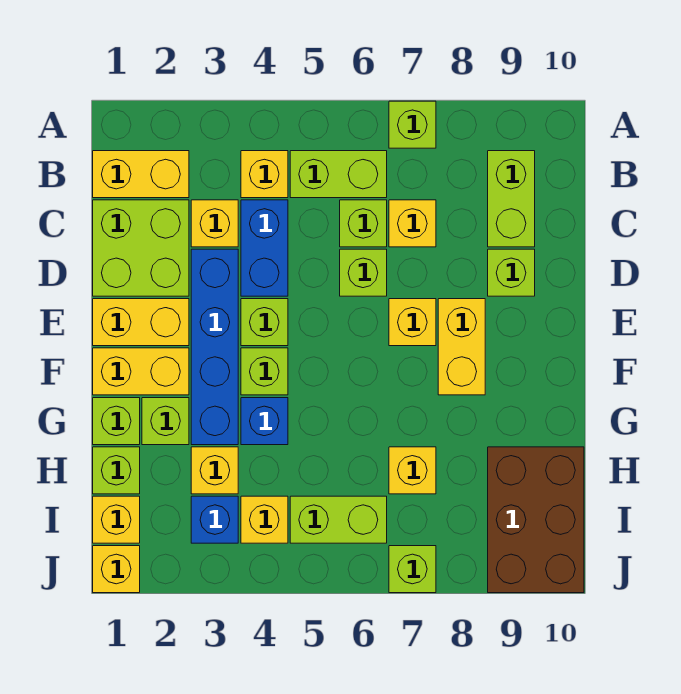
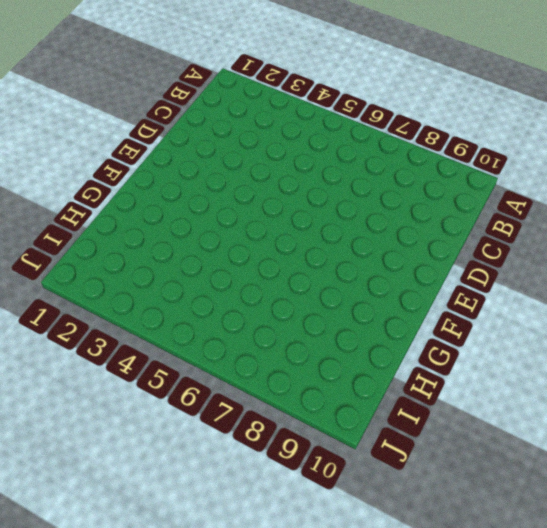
none -> lime 1x1 brick [389,101,436,148]
none -> yellow 1x2 brick [93,151,189,198]
none -> yellow 1x1 brick [241,151,288,198]
none -> lime 1x2 brick [290,151,387,198]

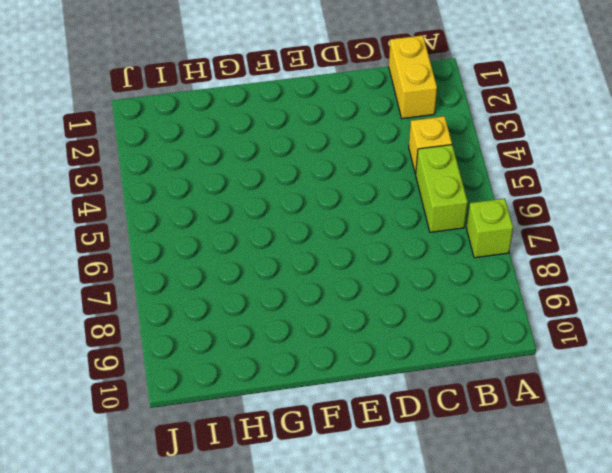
none -> lime 1x2 brick [488,151,535,247]
none -> lime 2x2 brick [93,200,189,296]
none -> yellow 1x1 brick [191,200,238,247]
none -> blue 1x2 brick [241,200,288,296]

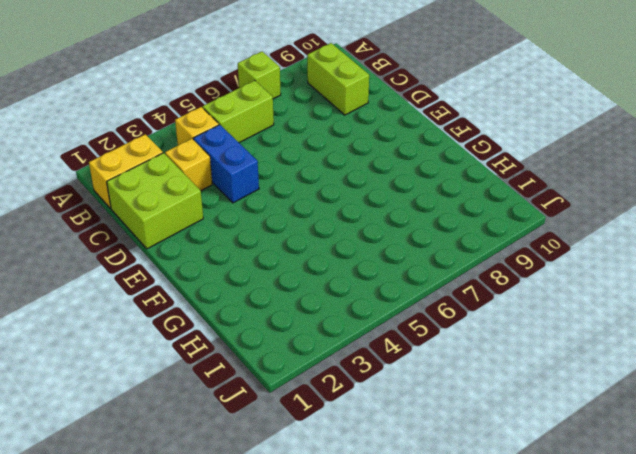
none -> lime 1x1 brick [340,200,387,247]
none -> yellow 1x1 brick [389,200,436,247]
none -> blue 1x4 brick [191,249,238,445]
none -> lime 1x1 brick [340,249,387,296]

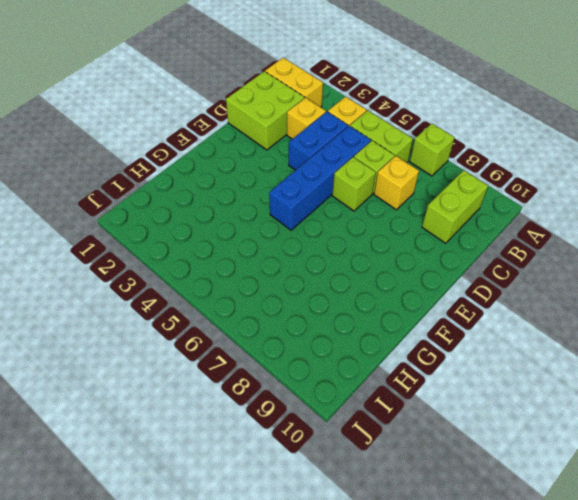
blue 1x4 brick [269,126,371,230] -> blue 1x4 brick moved to [191,249,238,445]
none -> lime 1x1 brick [488,249,535,296]
none -> yellow 1x2 brick [93,299,189,346]
none -> lime 1x1 brick [241,299,288,346]
none -> yellow 1x1 brick [389,299,436,346]

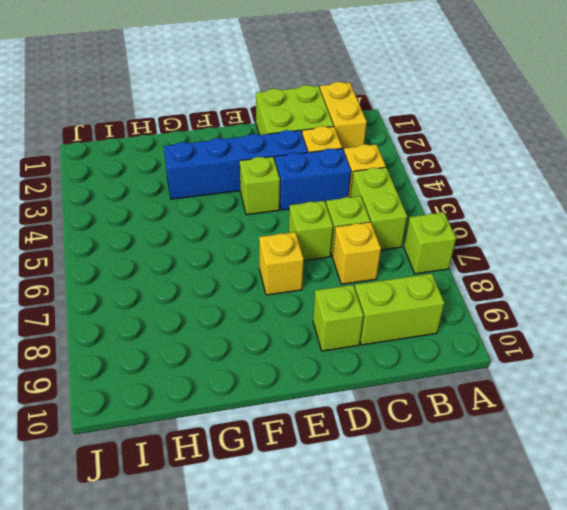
none -> yellow 1x2 brick [93,299,189,346]
none -> yellow 1x2 brick [438,299,485,395]
none -> yellow 1x2 brick [93,348,189,395]
none -> lime 1x1 brick [241,348,288,395]

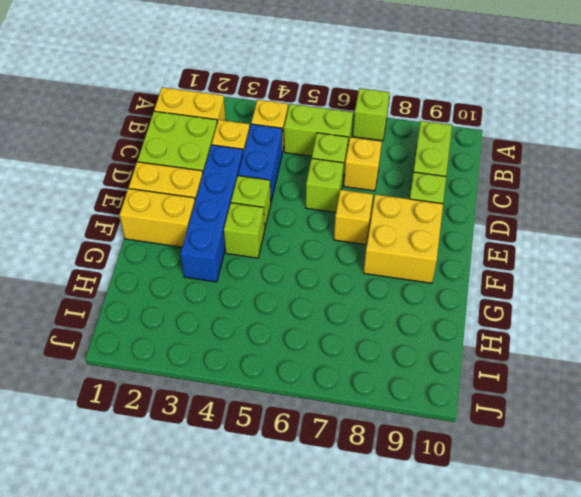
yellow 2x2 brick [364,194,443,283] -> yellow 1x2 brick [438,299,485,395]
none -> lime 1x1 brick [93,398,140,445]
none -> lime 1x1 brick [142,398,189,445]
none -> blue 1x1 brick [241,398,288,445]
none -> lime 1x1 brick [93,447,140,494]

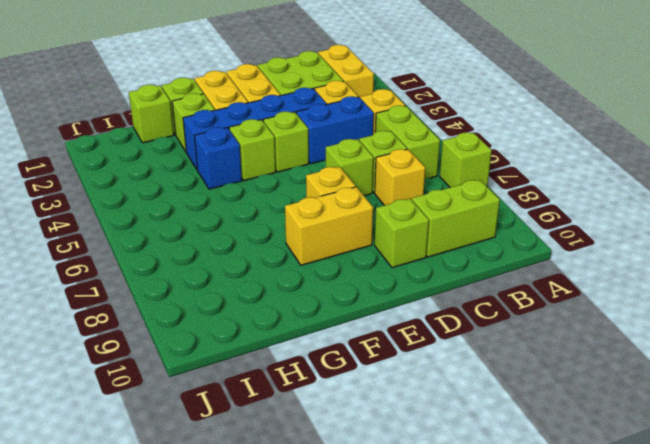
none -> yellow 1x1 brick [191,447,238,494]
none -> yellow 1x1 brick [389,447,436,494]
none -> brown 2x3 brick [488,447,584,593]
none -> yellow 1x1 brick [93,496,140,543]

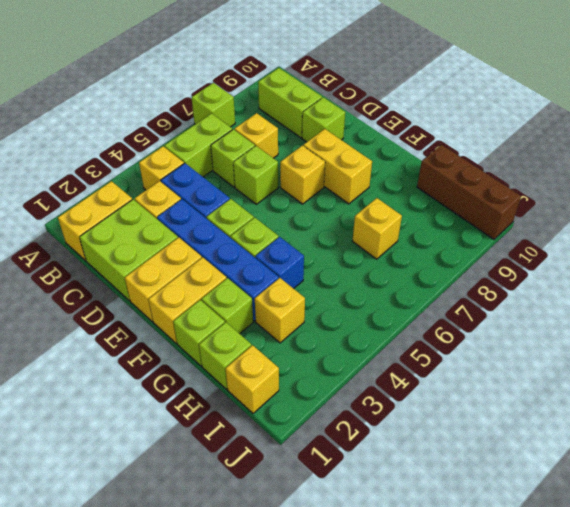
brown 1x3 brick [417,145,521,239] -> brown 2x3 brick [488,447,584,593]
none -> blue 1x1 brick [191,496,238,543]
none -> yellow 1x1 brick [241,496,288,543]
none -> lime 1x2 brick [290,496,387,543]
none -> yellow 1x1 brick [93,546,140,593]

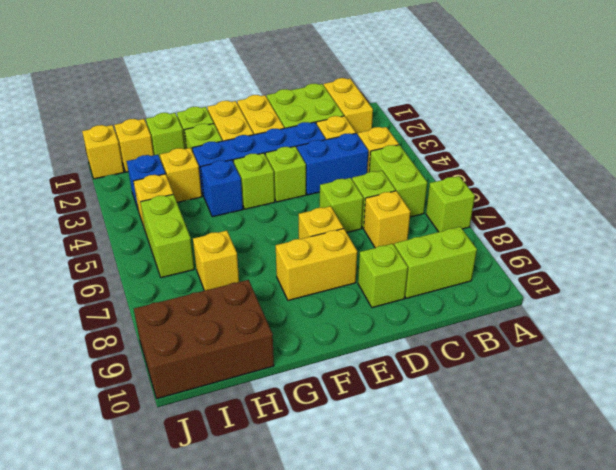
none -> lime 1x1 brick [389,546,436,593]

